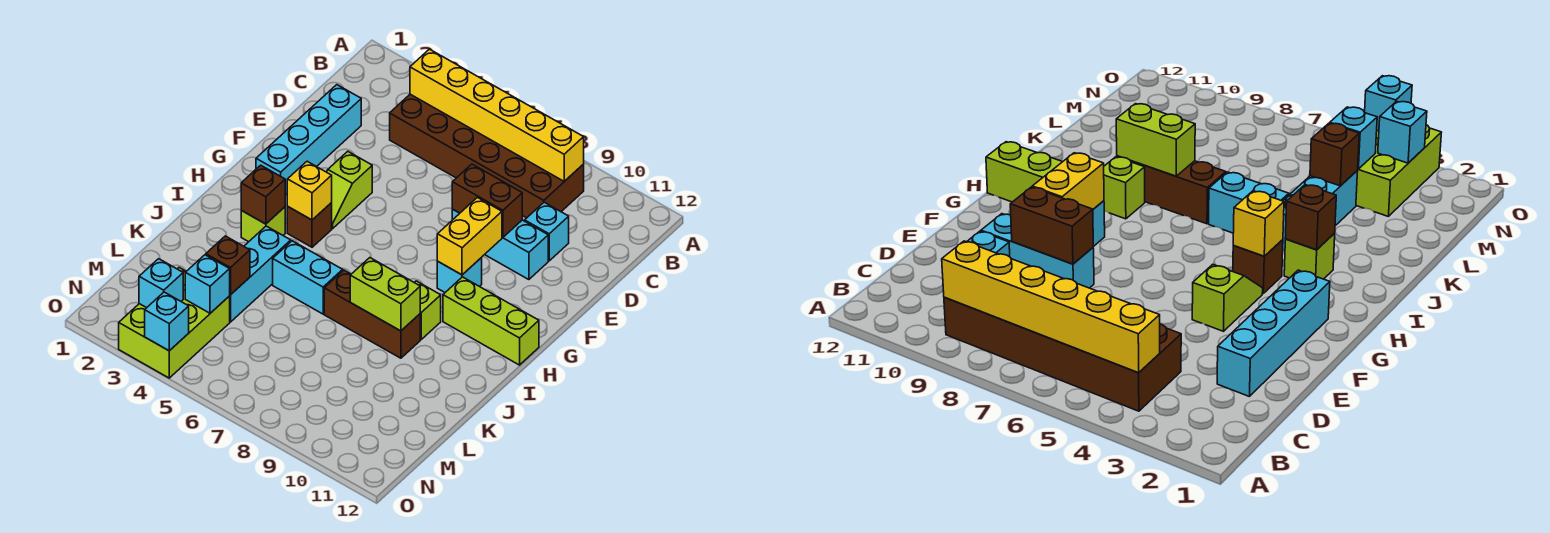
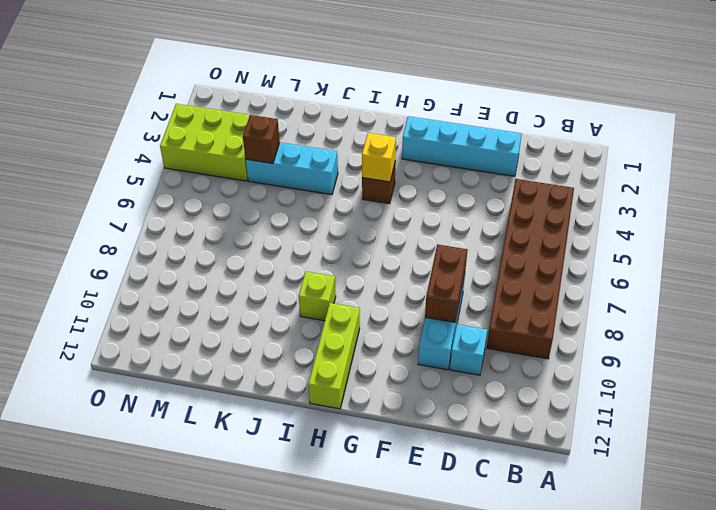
none -> lime 1x2 slope [327,151,372,229]
none -> cyan 1x1 brick [437,258,482,292]
none -> lime 1x1 brick [241,207,285,242]

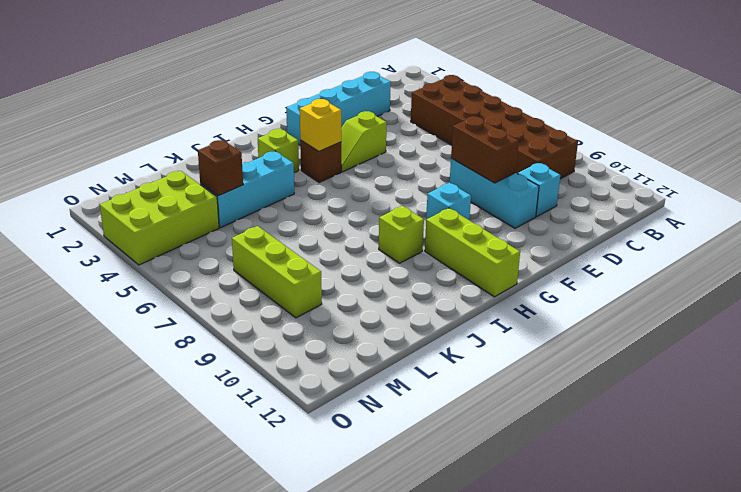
lime 1x3 brick [232,226,322,318] -> none
none -> cyan 1x2 brick [273,241,343,314]
none -> brown 1x3 brick [324,270,420,358]
none -> yellow 1x6 brick [410,49,584,181]

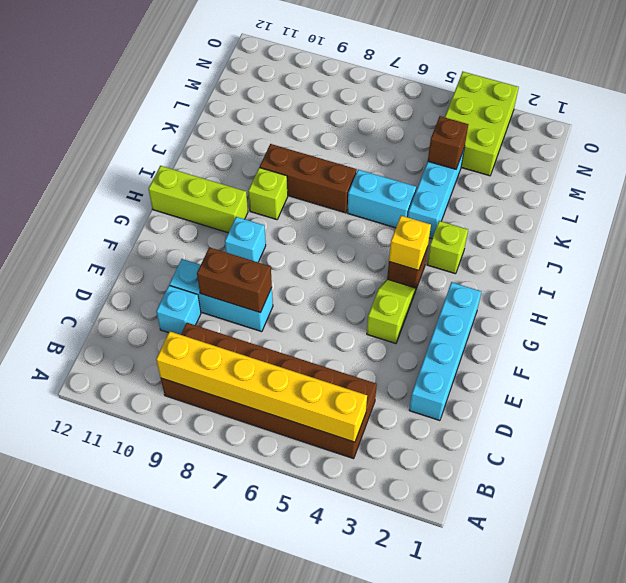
none -> yellow 1x2 brick [437,198,502,275]
none -> brown 1x1 brick [241,165,285,224]
none -> lime 1x2 brick [350,258,420,331]

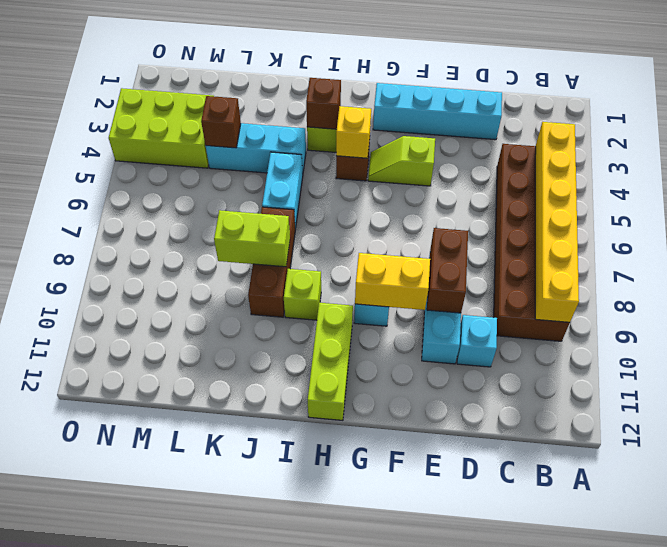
lime 1x2 brick [214,210,290,267] -> lime 1x2 brick turned to [350,258,420,331]
none -> cyan 1x1 brick [185,255,230,313]
none -> cyan 1x1 brick [139,259,183,308]
none -> cyan 1x1 brick [145,292,189,351]

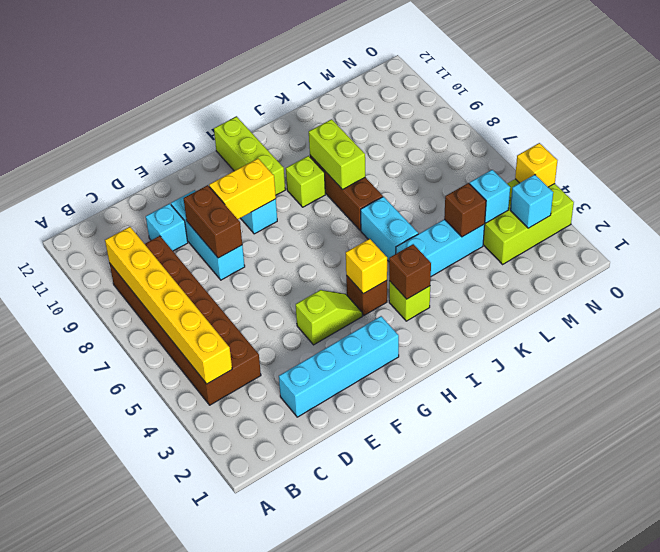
yellow 1x1 brick [515,143,558,187] -> cyan 1x1 brick [145,292,189,351]

